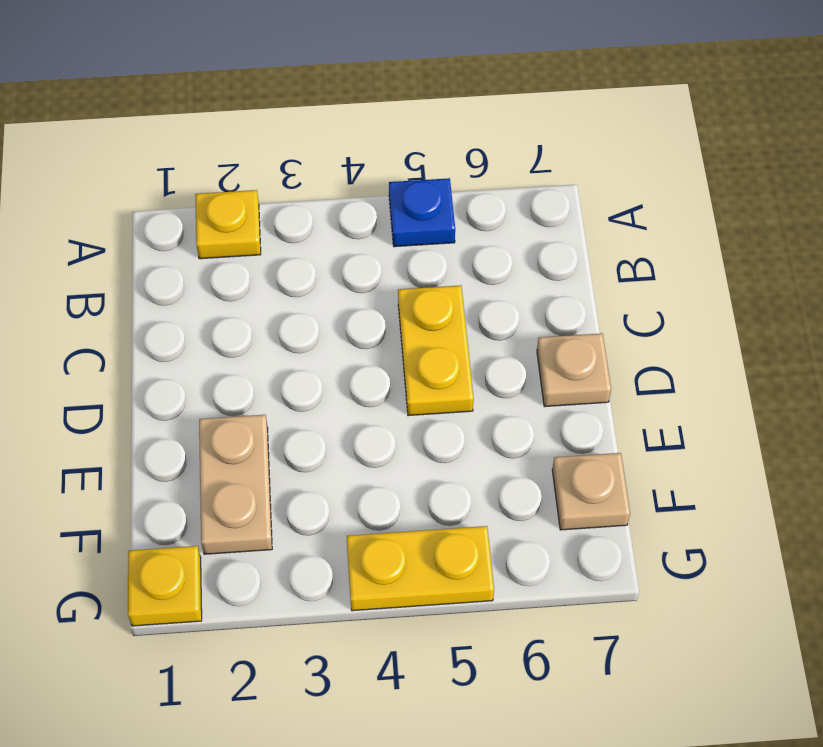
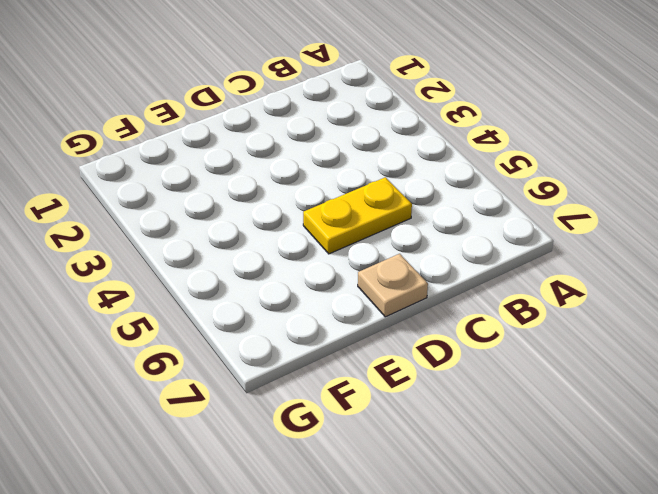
none -> yellow 1x1 plate [195,190,261,259]
none -> blue 1x1 plate [389,178,455,247]

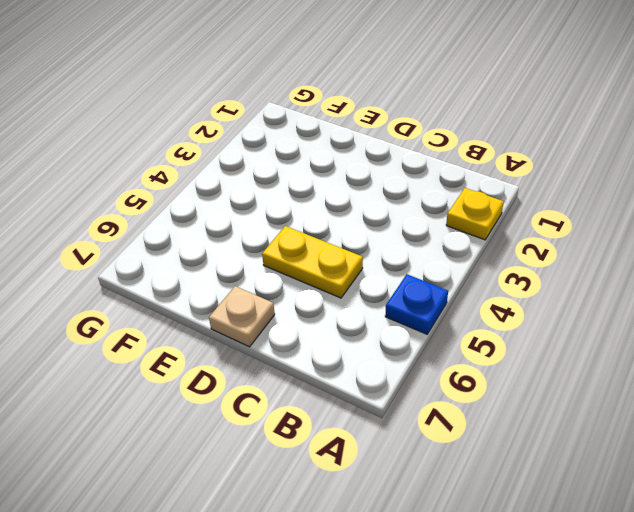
none -> tan 1x2 plate [199,415,272,554]
none -> tan 1x1 plate [552,453,630,530]

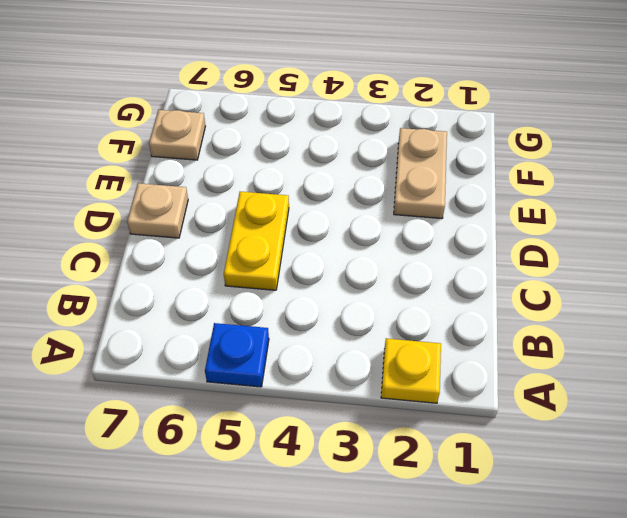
none -> yellow 1x1 plate [128,546,202,626]
none -> yellow 1x2 plate [347,526,494,611]

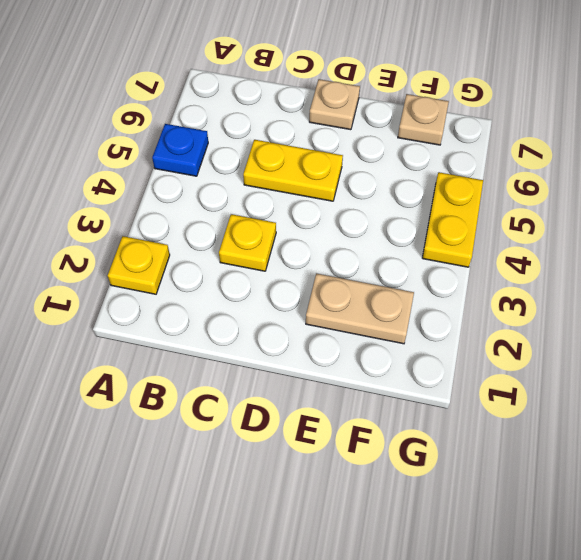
yellow 1x1 plate [219,214,276,271] -> yellow 1x1 plate moved to [128,546,202,626]

